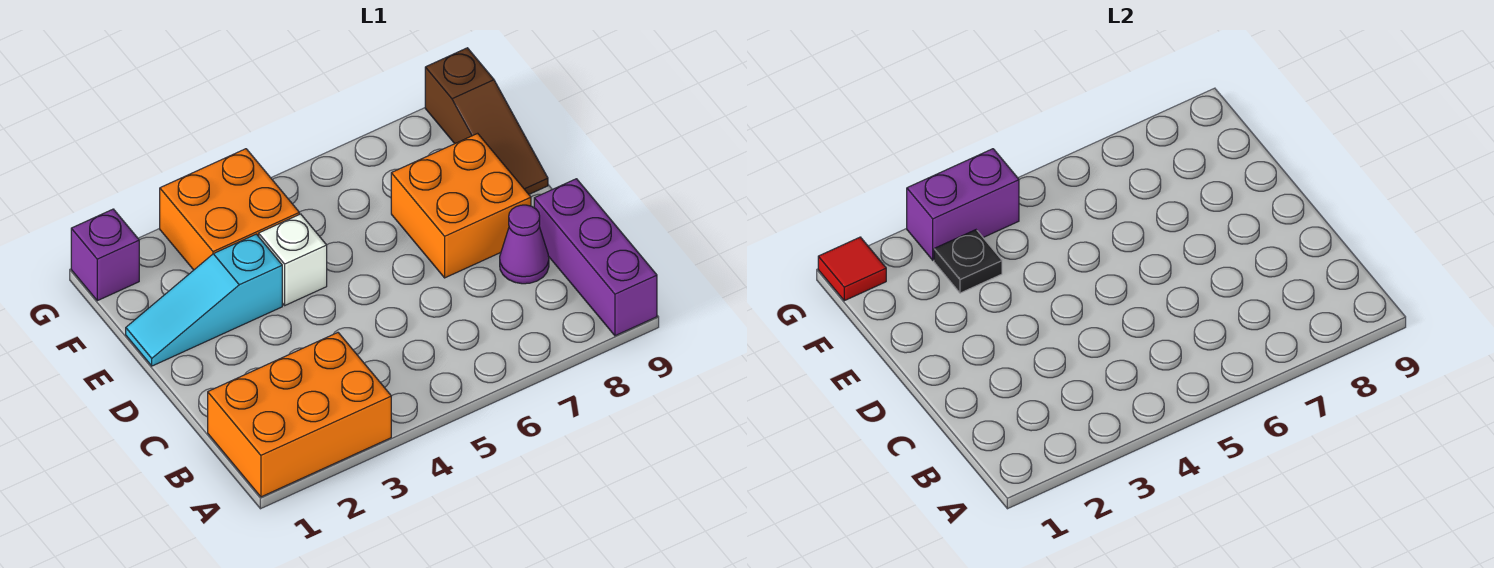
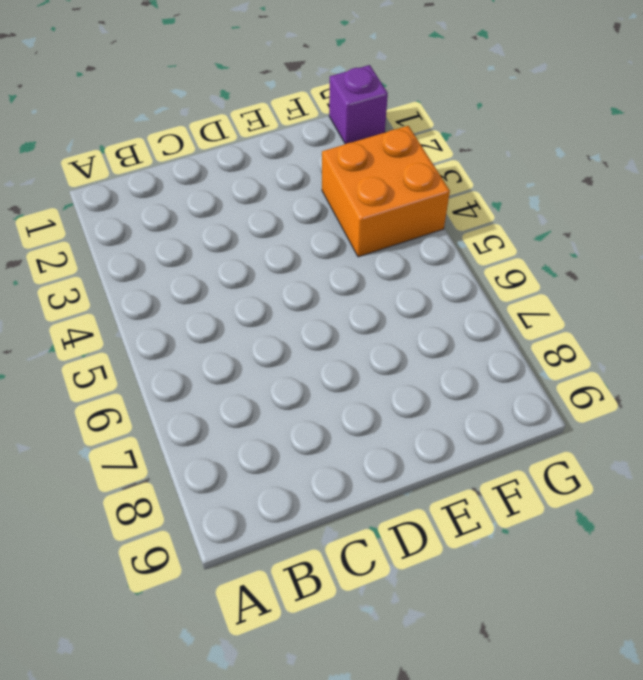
none -> orange 2x3 brick [208,333,391,497]
none -> purple 1x3 brick [534,179,657,336]
none -> purple 1x1 cone [500,205,549,284]

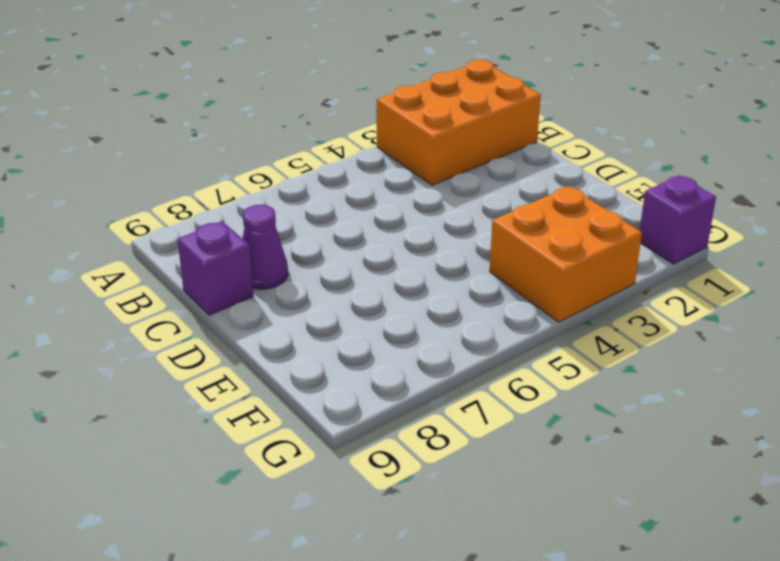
purple 1x1 brick [177,221,253,315] -> purple 1x3 brick [534,179,657,336]
none -> orange 2x2 brick [391,133,531,278]
none -> cyan 1x3 slope [126,234,282,366]
none -> white 1x1 brick [259,214,327,305]

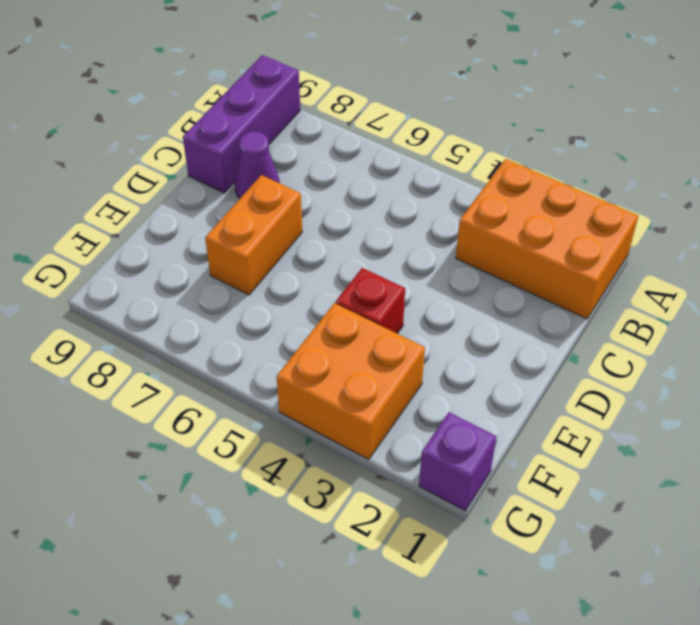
orange 1x2 brick [205,175,302,295] -> orange 2x2 brick [391,133,531,278]
red 1x1 brick [336,268,405,334] -> white 1x1 brick [259,214,327,305]
none -> cyan 1x3 slope [126,234,282,366]
none -> brown 1x3 slope [425,48,548,194]
none -> black 1x1 plate [934,230,1002,293]

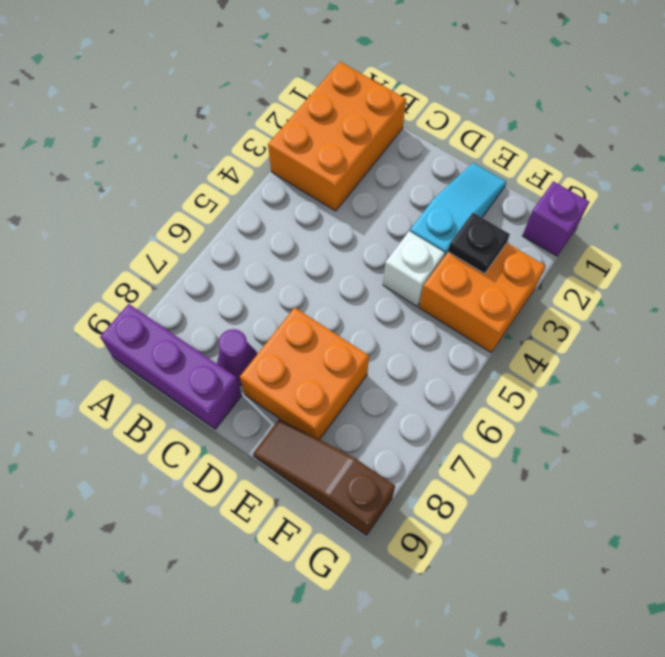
none -> red 1x1 tile [818,237,886,301]
none -> purple 1x2 brick [907,149,1019,260]

